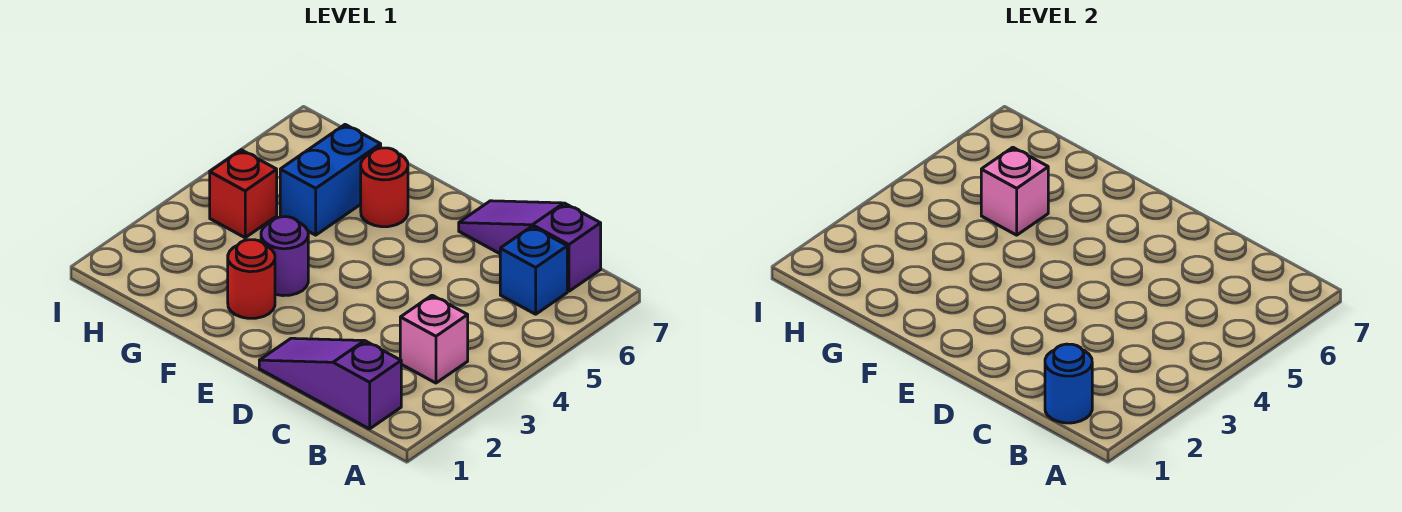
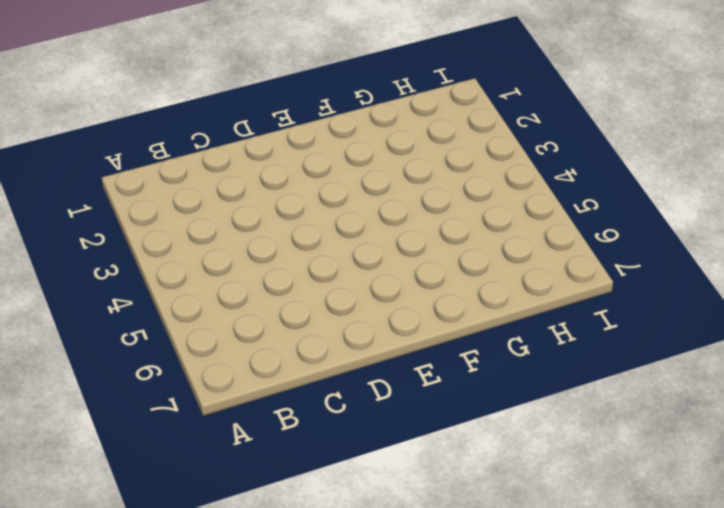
none -> purple 1x3 slope [259,338,401,429]
none -> pink 1x1 brick [400,295,468,383]

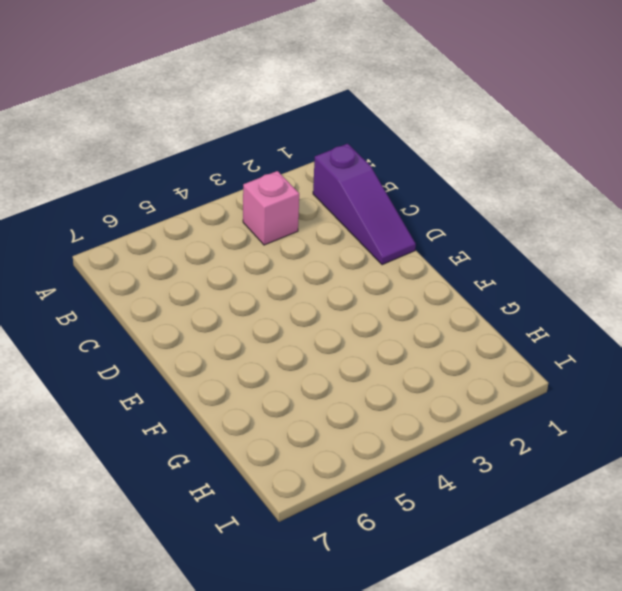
none -> blue 1x1 brick [500,227,567,314]
none -> purple 1x3 slope [459,201,601,291]

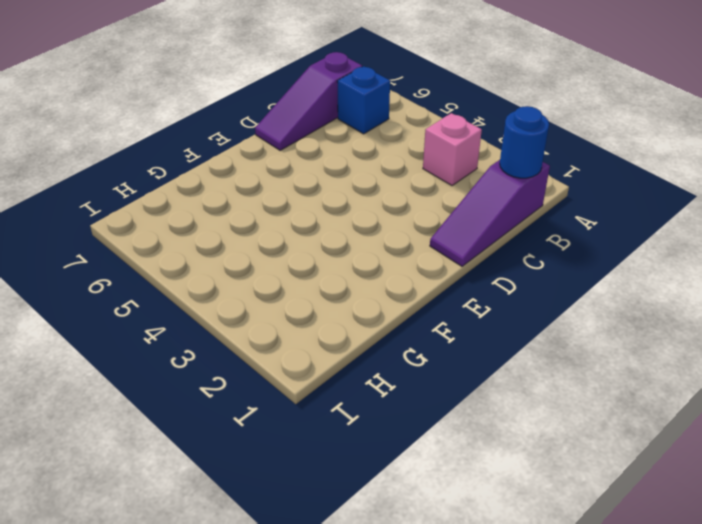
none -> red 1x1 round brick [228,240,275,318]
none -> purple 1x1 round brick [261,217,308,296]

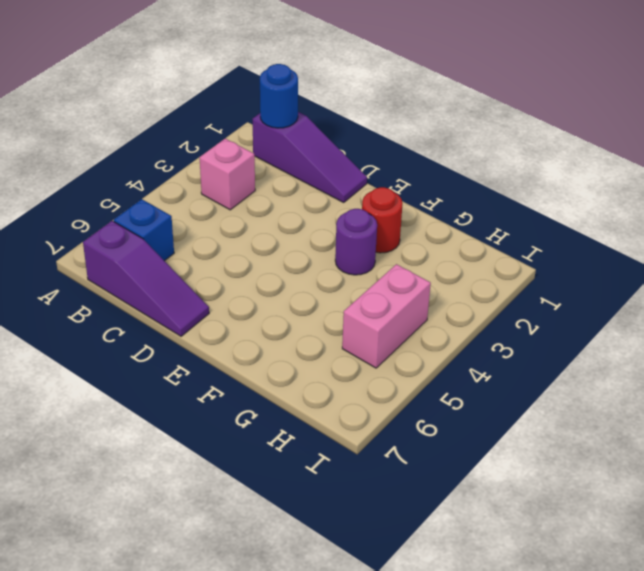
pink 1x2 brick [342,264,431,368] -> red 1x1 brick [210,150,277,238]
none -> red 1x1 round brick [361,148,408,227]
none -> blue 1x2 brick [280,125,381,235]

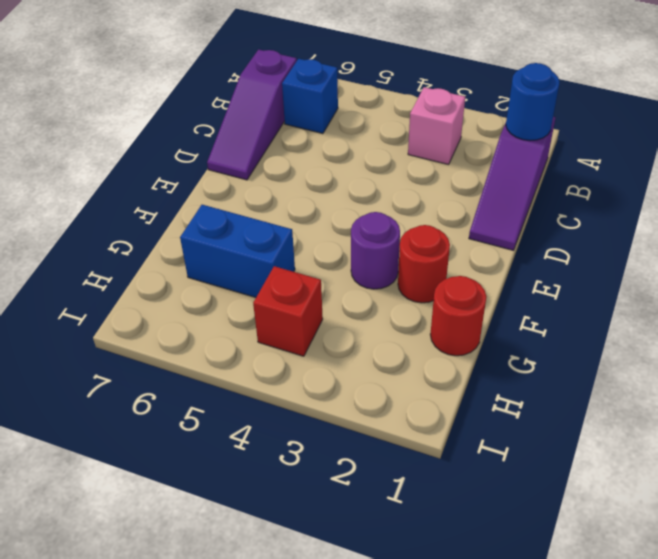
red 1x1 round brick [430,276,486,356] -> red 1x1 round brick moved to [361,148,408,227]
none -> pink 1x1 brick [981,147,1048,235]

